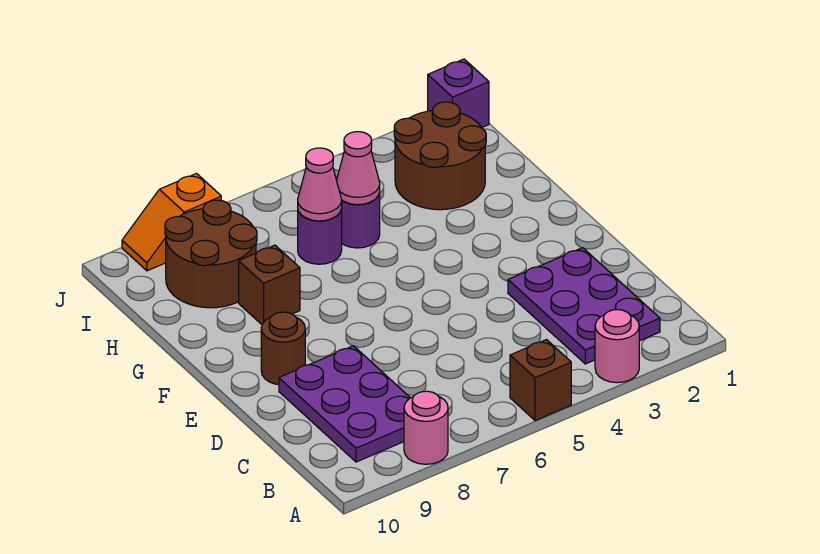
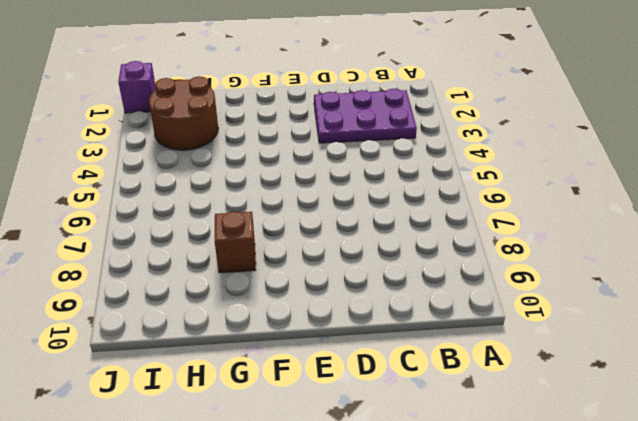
none -> pink 1x1 round brick [595,310,639,383]
none -> brown 1x1 brick [510,340,571,420]
none -> pink 1x1 round brick [404,391,448,464]

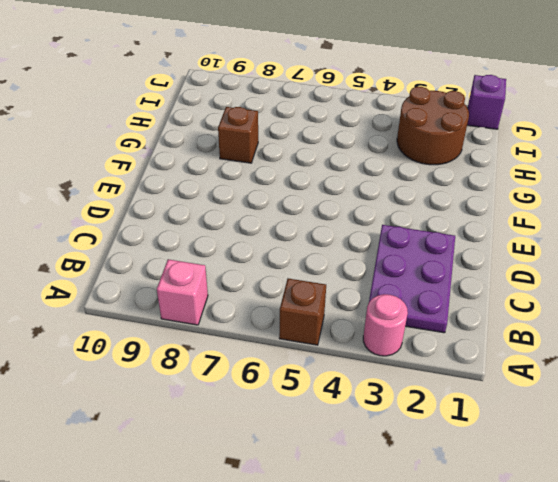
pink 1x1 brick [157,259,208,325] -> pink 1x1 round brick [404,391,448,464]
none -> purple 2x3 plate [279,346,410,462]
none -> brown 1x1 round brick [261,312,305,385]
none -> purple 1x1 round brick [341,193,380,248]

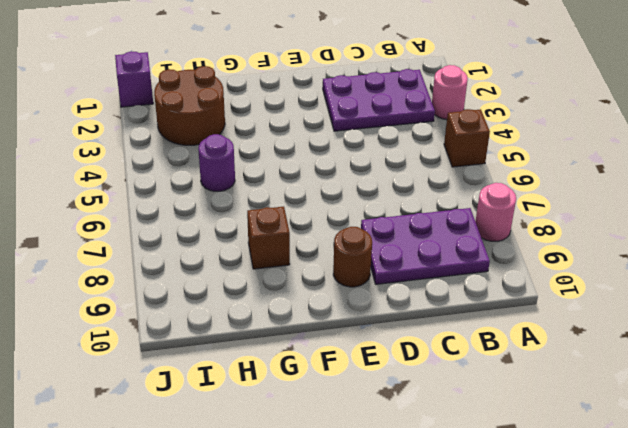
none -> purple 1x1 round brick [298,209,342,264]
none -> brown 2x2 round brick [165,200,257,308]
none -> orange 1x2 slope [122,174,221,271]

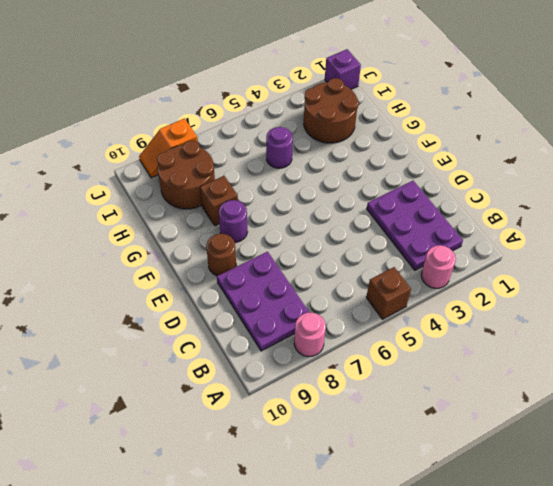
purple 1x1 round brick [219,200,247,242] -> purple 1x1 round brick moved to [298,209,342,264]
none -> pink 1x1 cone [337,132,380,205]
none -> pink 1x1 cone [298,148,342,221]

